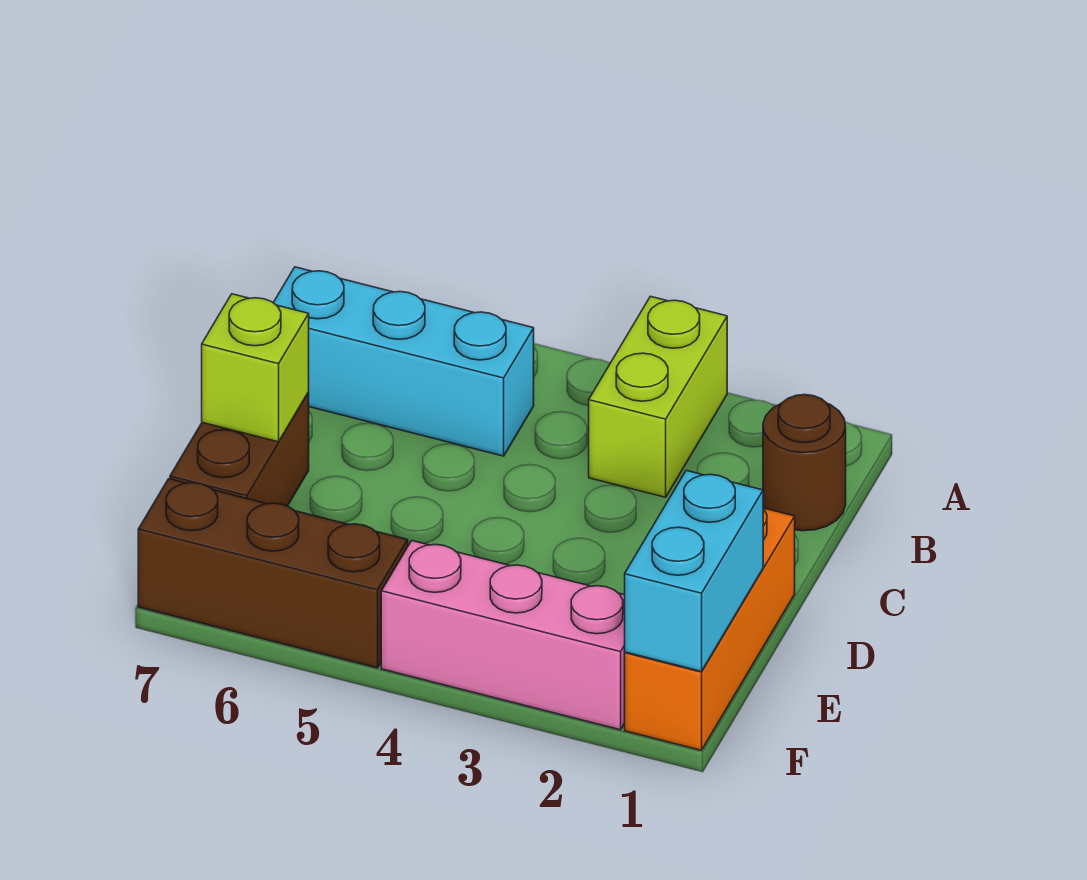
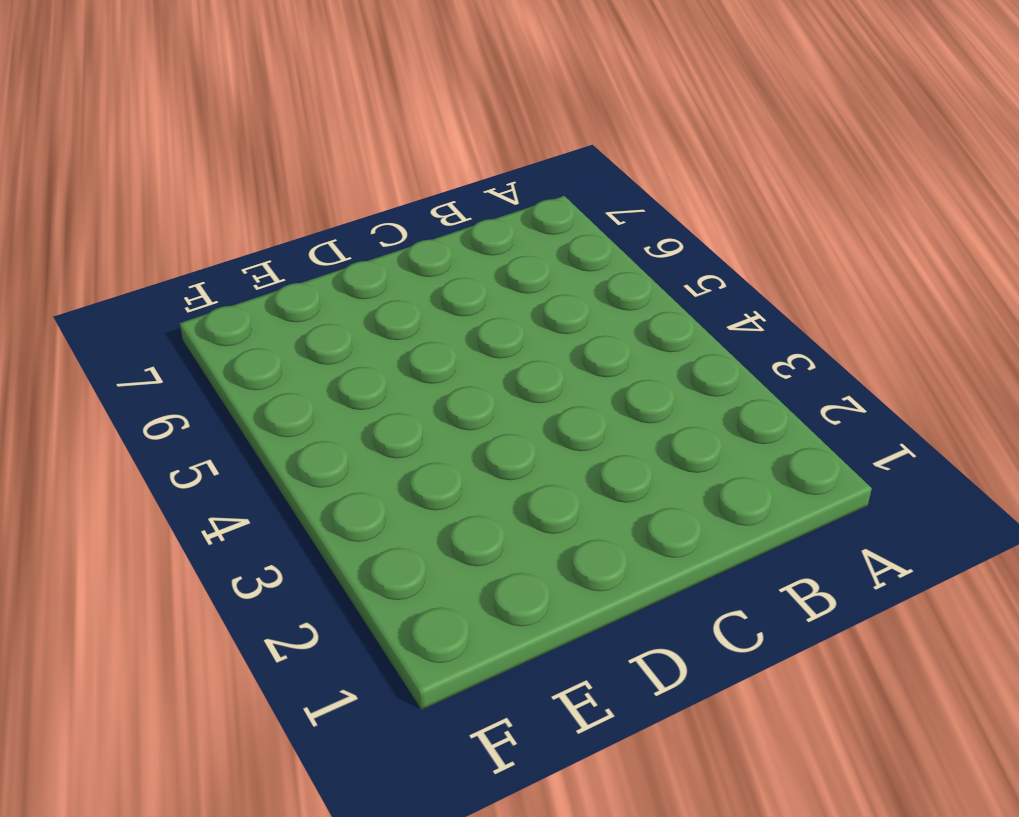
none -> lime 1x2 brick [589,296,727,497]
none -> brown 1x1 round brick [763,395,846,531]

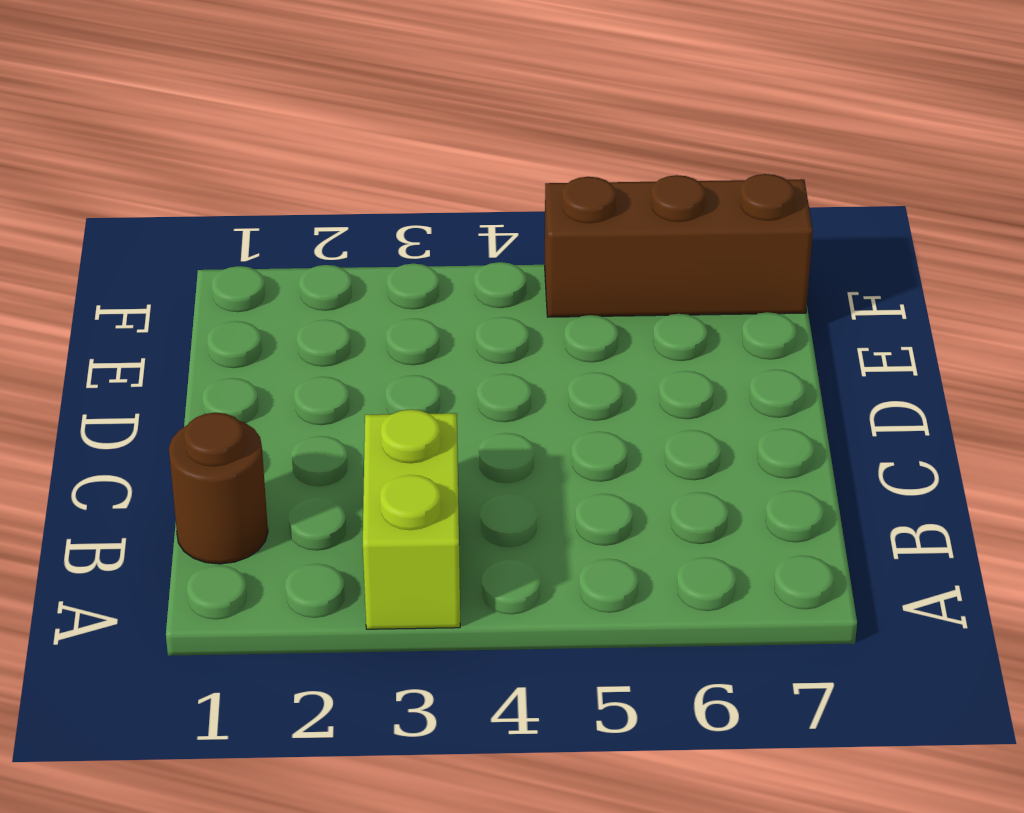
none -> cyan 1x3 brick [273,267,534,456]
none -> orange 1x3 brick [625,508,795,750]

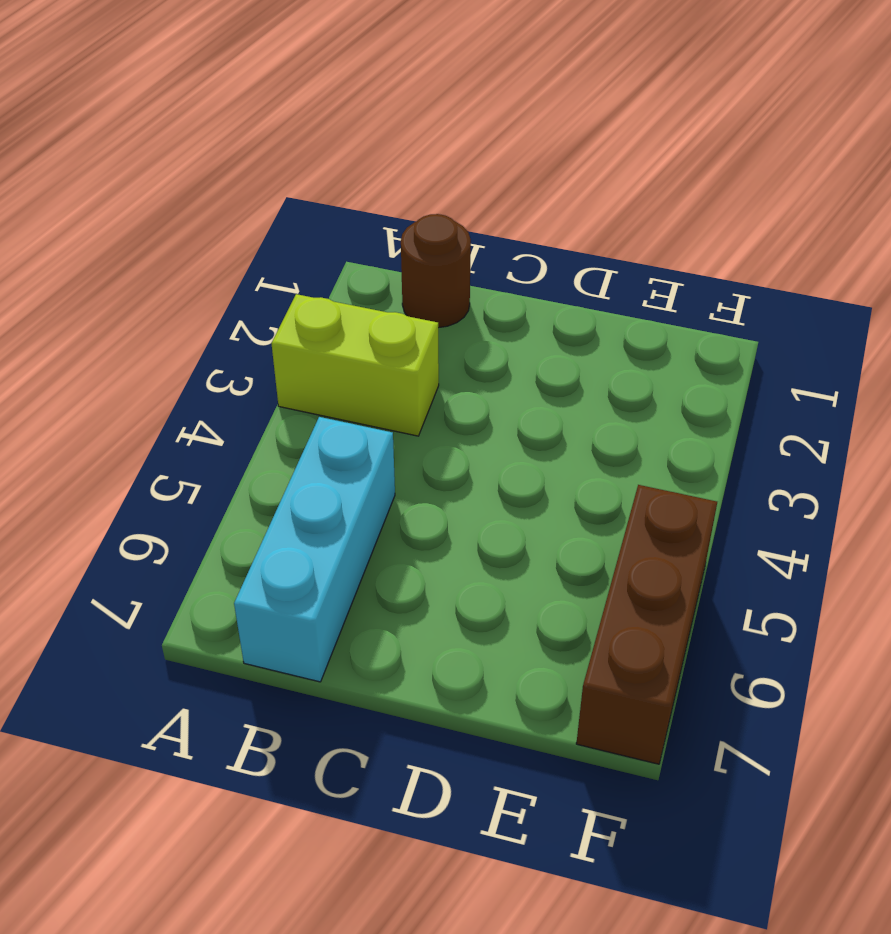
none -> orange 1x3 brick [625,508,795,750]
none -> brown 1x2 brick [170,393,309,506]

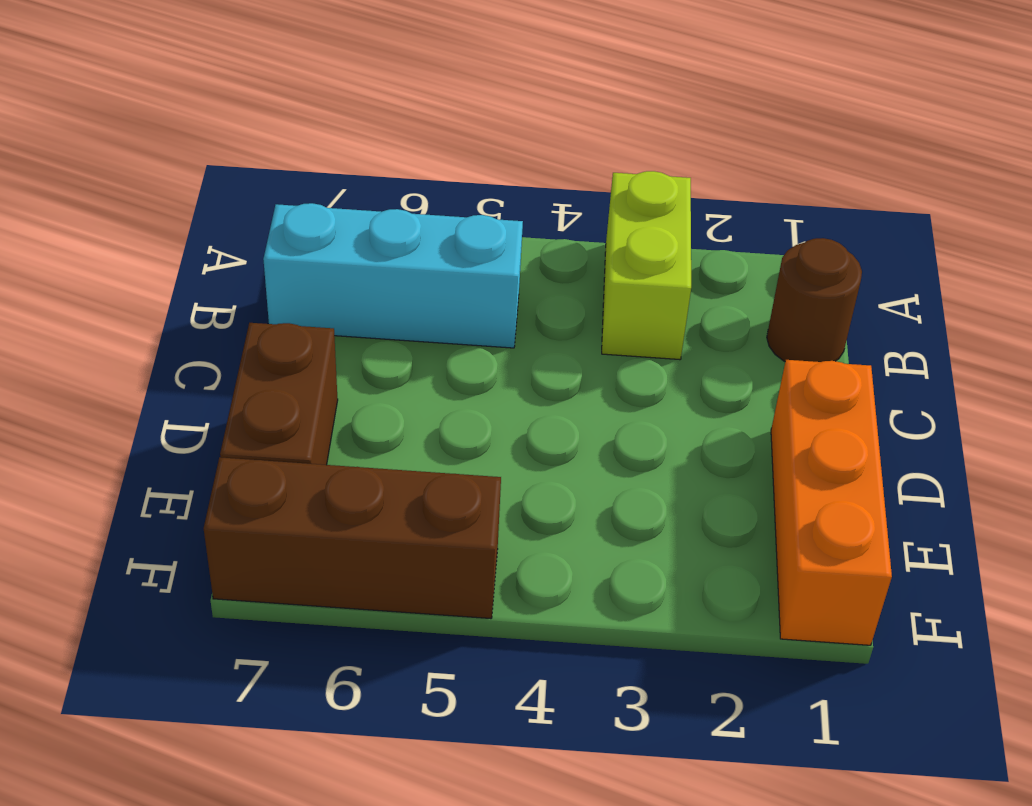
none -> pink 1x3 brick [381,541,625,730]
none -> lime 1x1 brick [202,294,309,442]

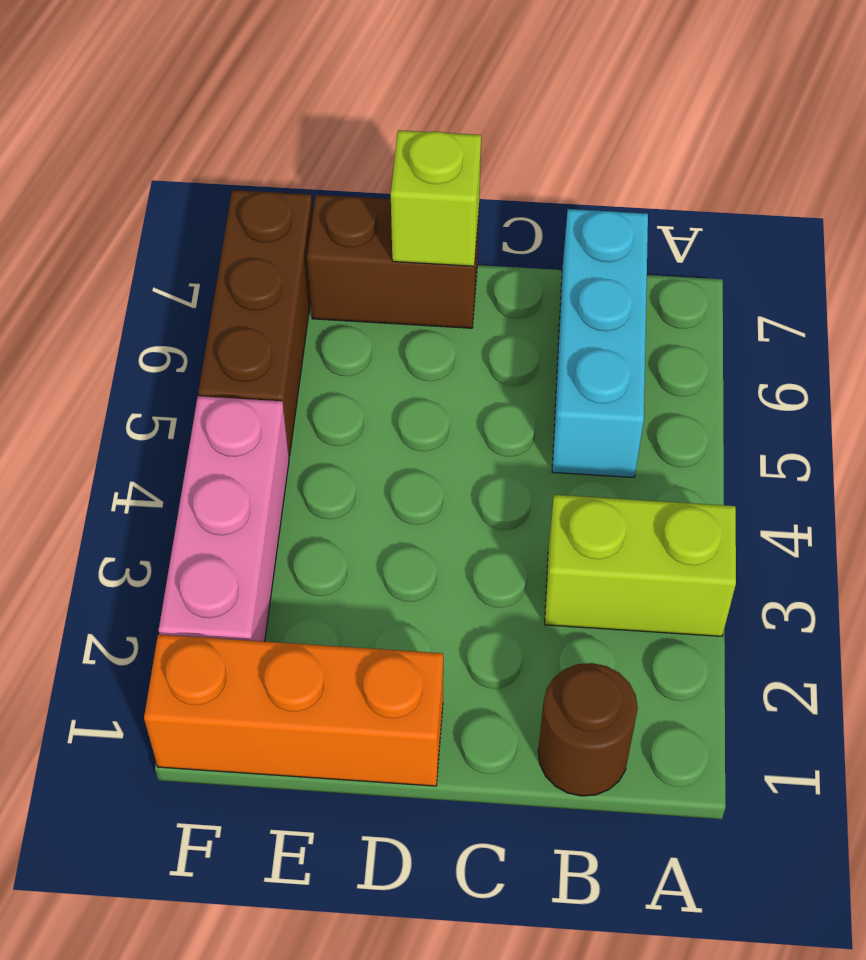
none -> cyan 1x2 brick [625,471,763,671]

